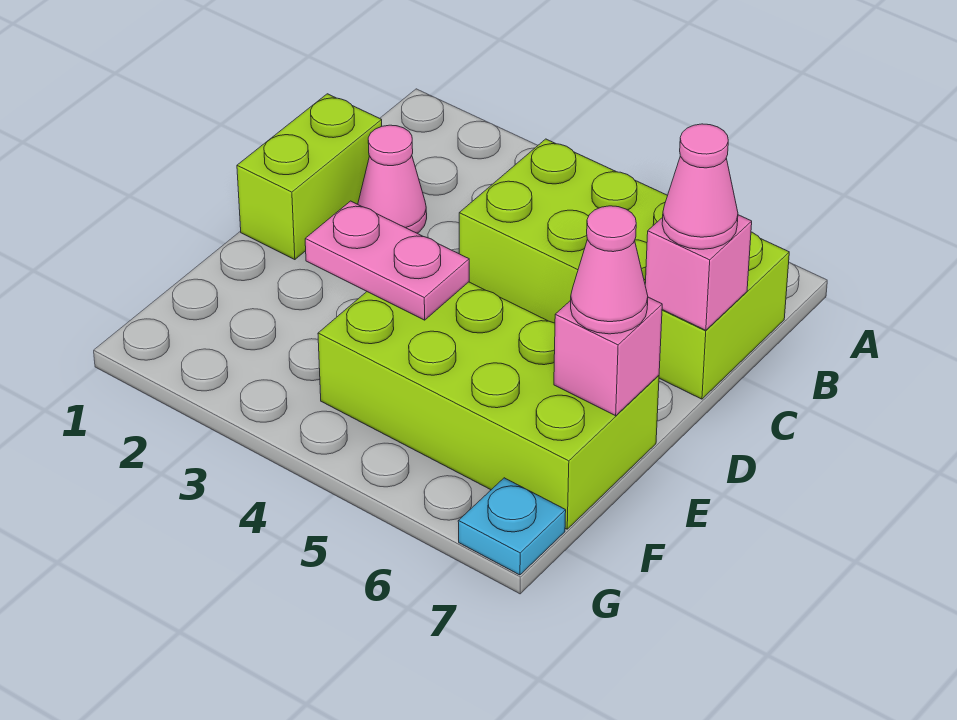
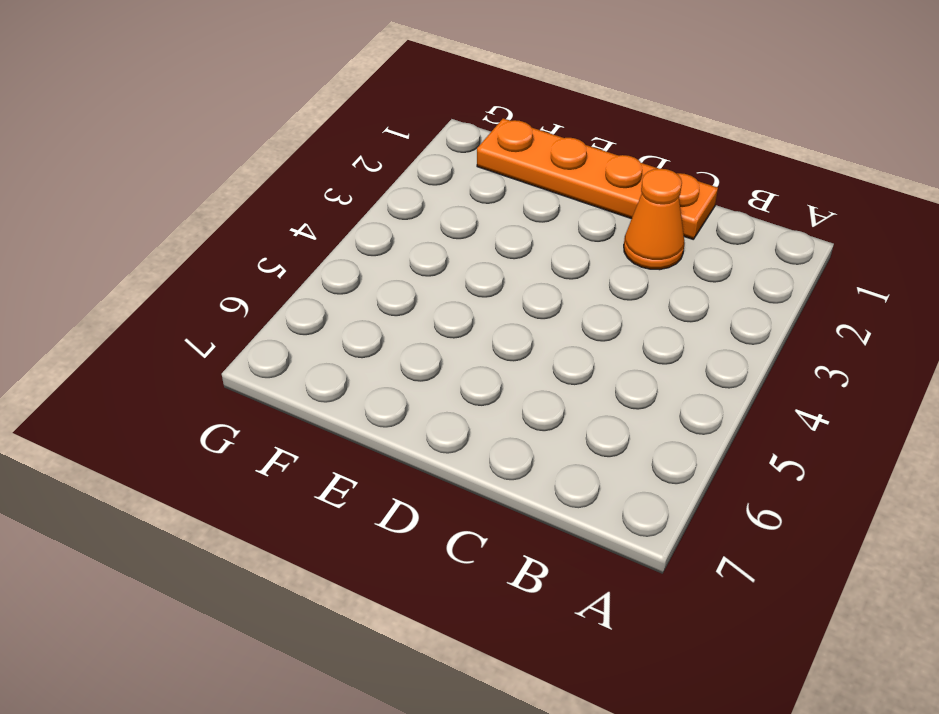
orange 1x4 plate [477,118,718,239] -> lime 1x2 brick [237,94,382,260]
orange 1x1 cone [624,169,685,270] -> pink 1x1 cone [358,125,427,233]
none -> lime 2x4 brick [459,139,789,399]
none -> lime 2x4 brick [318,282,659,529]

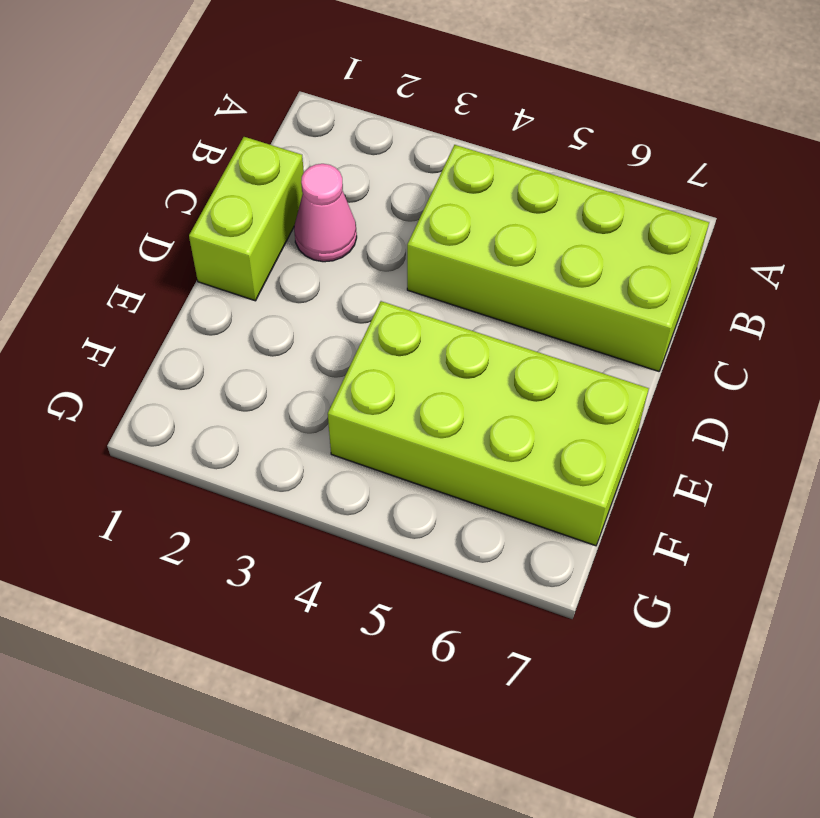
none -> cyan 1x1 plate [458,478,566,575]
none -> pink 1x1 brick [645,215,752,330]

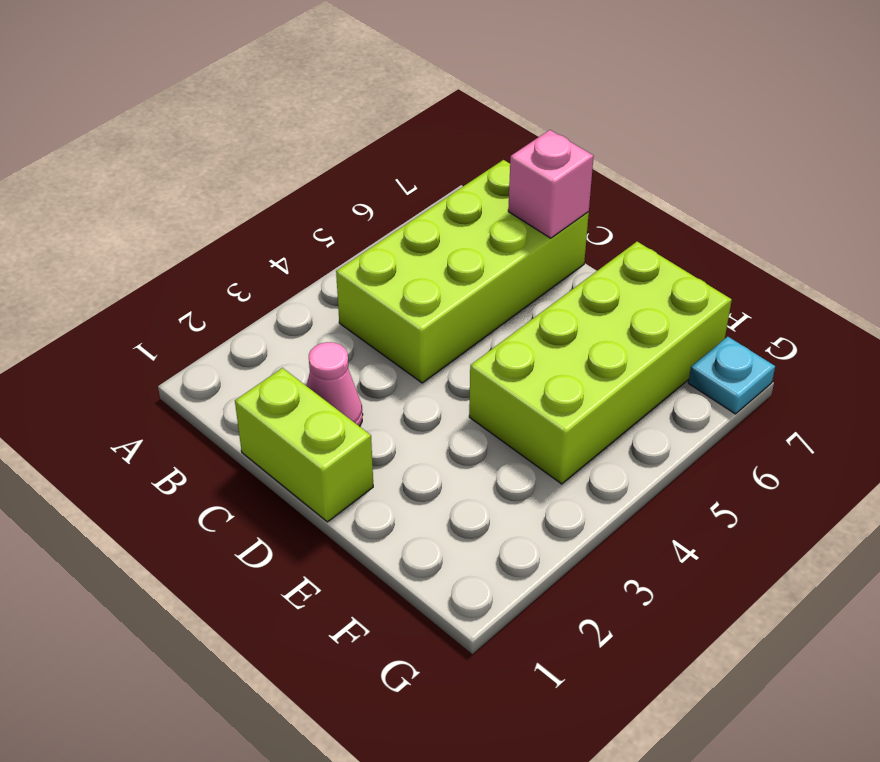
none -> pink 1x2 plate [305,201,469,320]
none -> pink 1x1 brick [554,297,662,416]

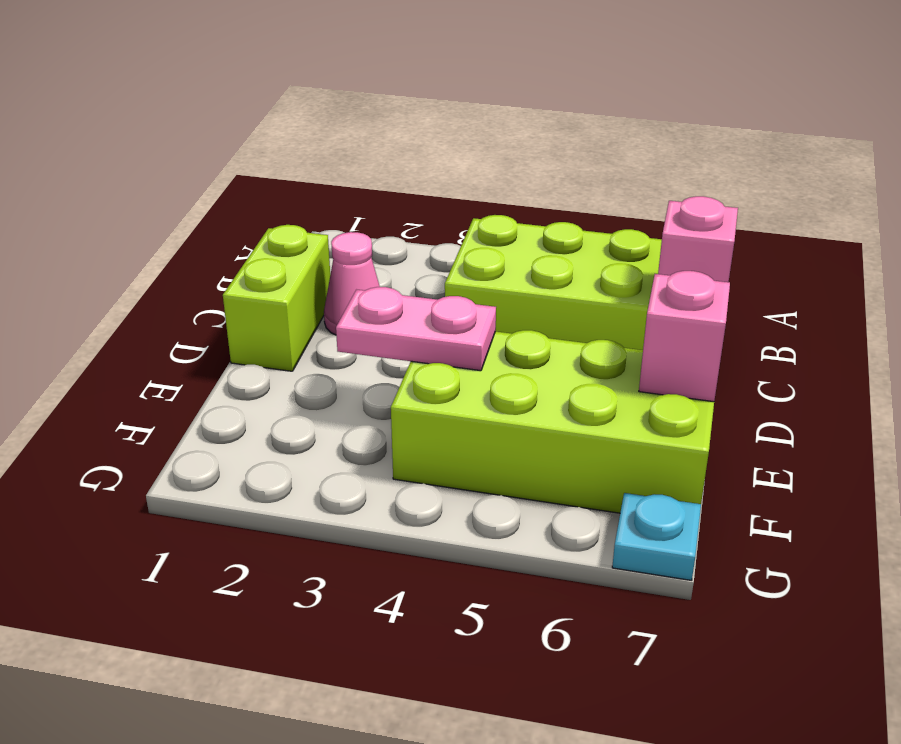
none -> pink 1x1 cone [662,124,738,249]
none -> pink 1x1 cone [571,206,648,334]

